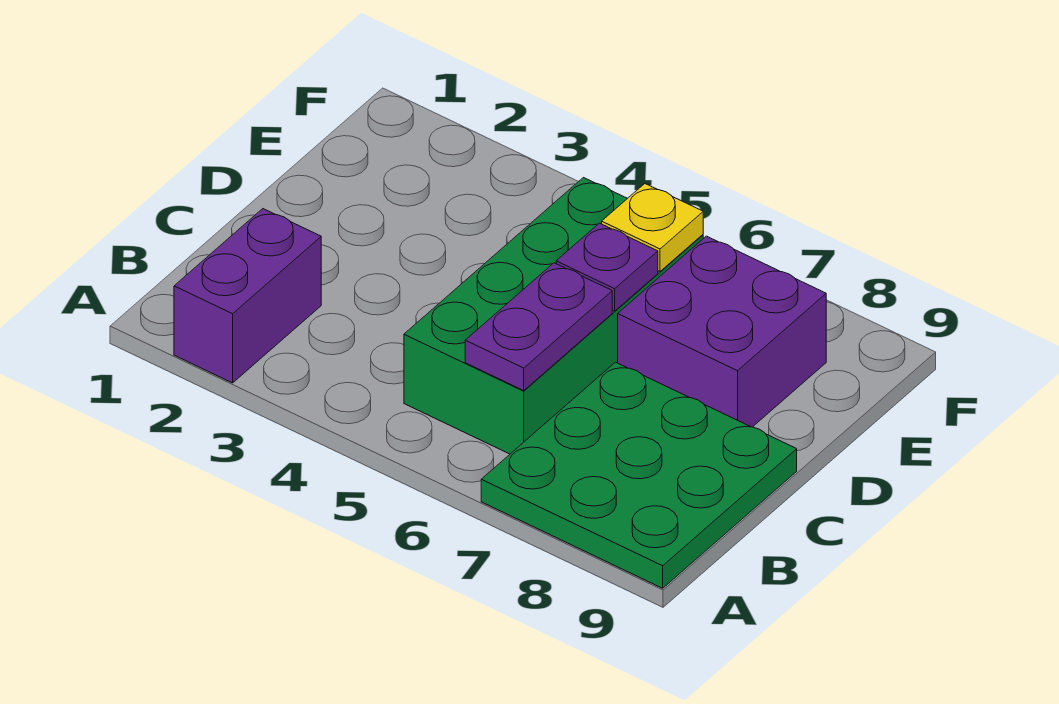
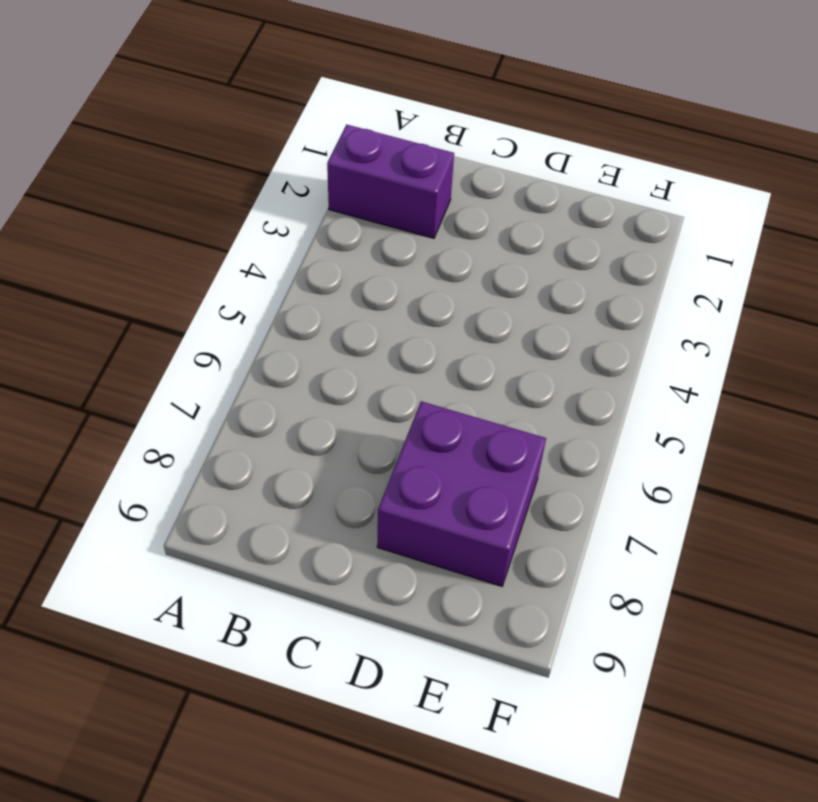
none -> green 3x3 plate [481,362,797,588]
none -> green 2x4 brick [404,178,703,454]

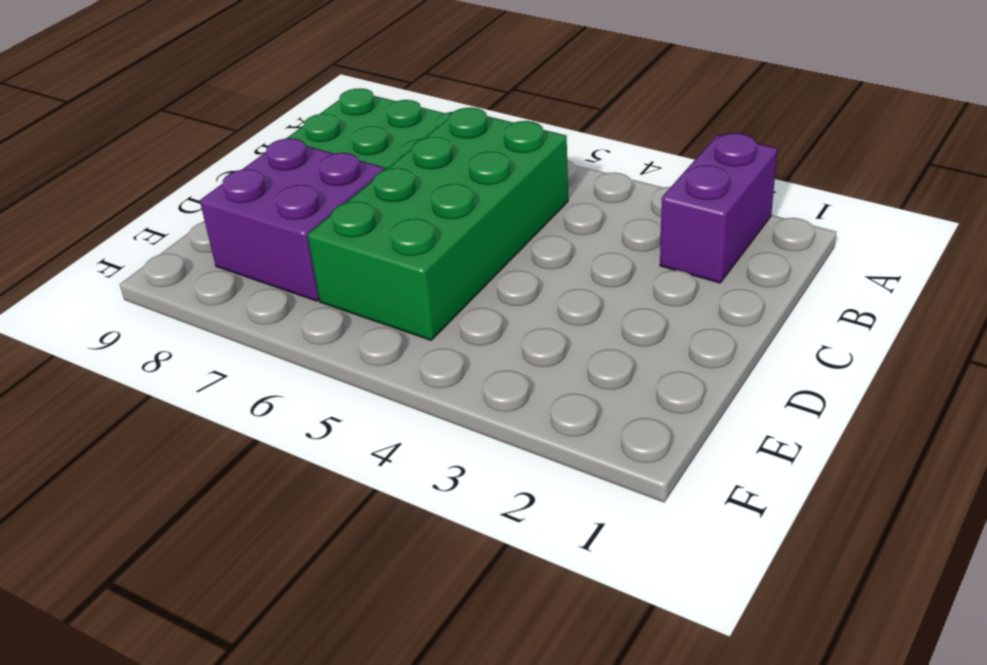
none -> purple 1x2 plate [465,263,612,390]
none -> purple 1x1 plate [556,223,658,311]

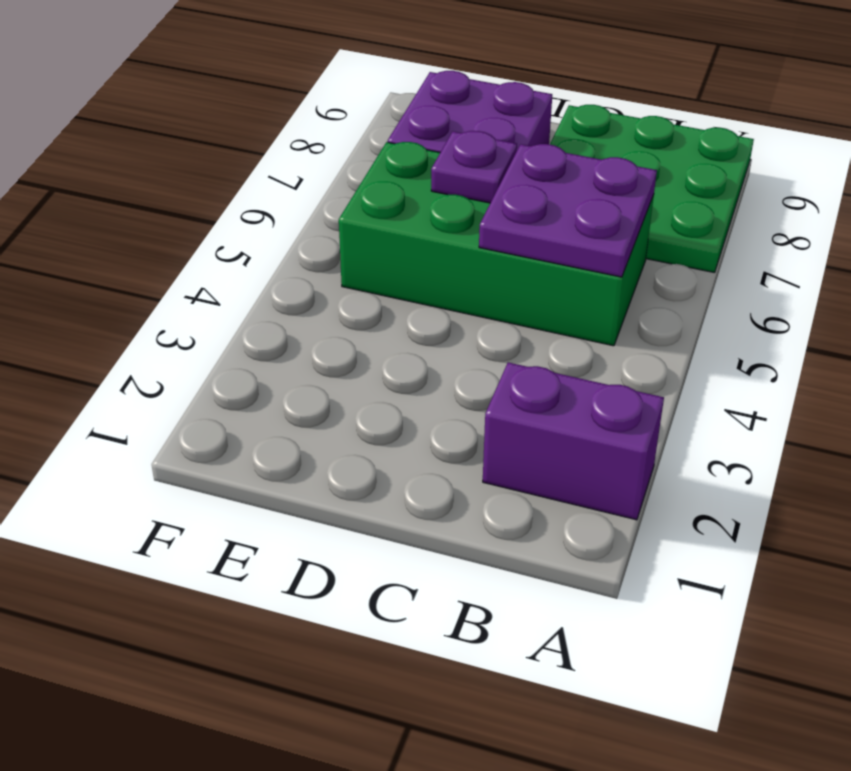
purple 2x2 plate [479,144,657,277] -> purple 1x2 plate [465,263,612,390]
none -> yellow 1x1 plate [602,184,703,271]

